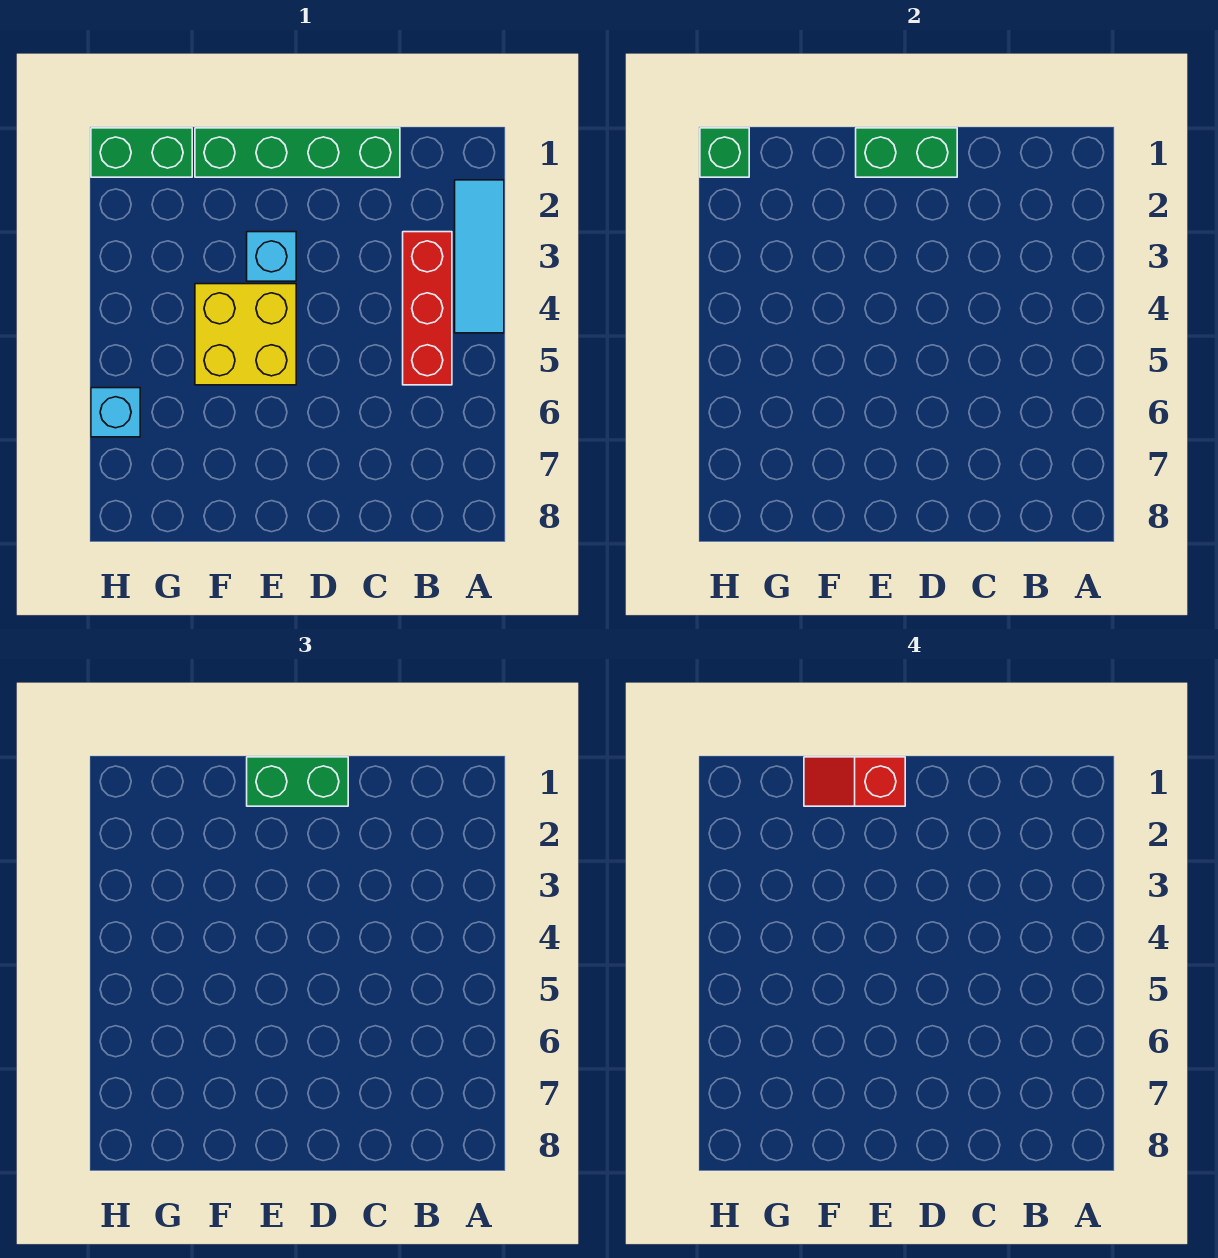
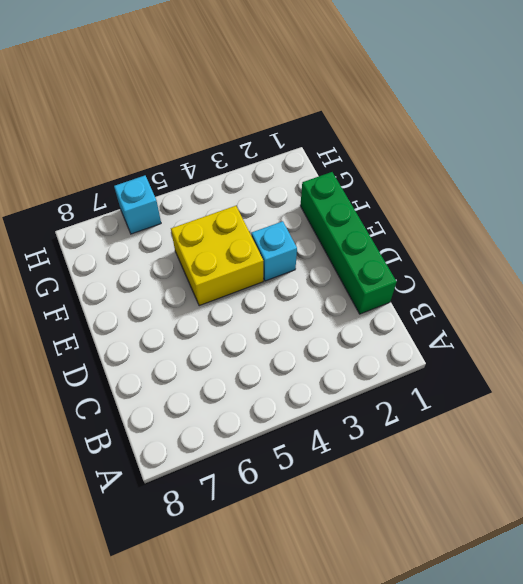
none -> cyan 1x3 tile [455,180,504,333]
none -> red 1x3 brick [403,232,452,385]

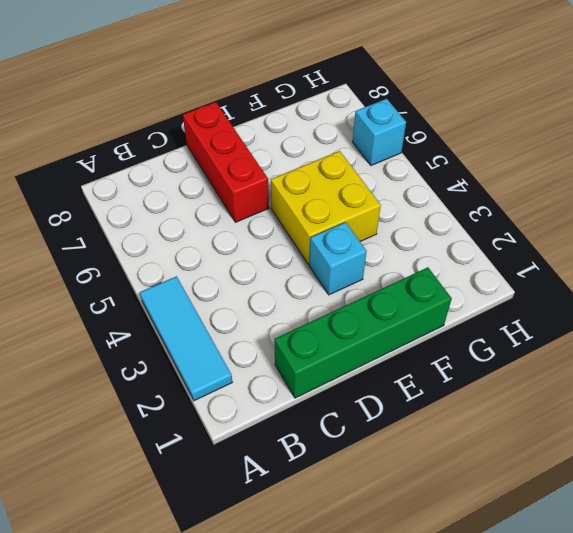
red 1x3 brick [183,102,269,222] -> red 1x3 brick moved to [403,232,452,385]
none -> green 1x2 brick [91,128,192,177]
none -> green 1x2 brick [856,128,957,177]

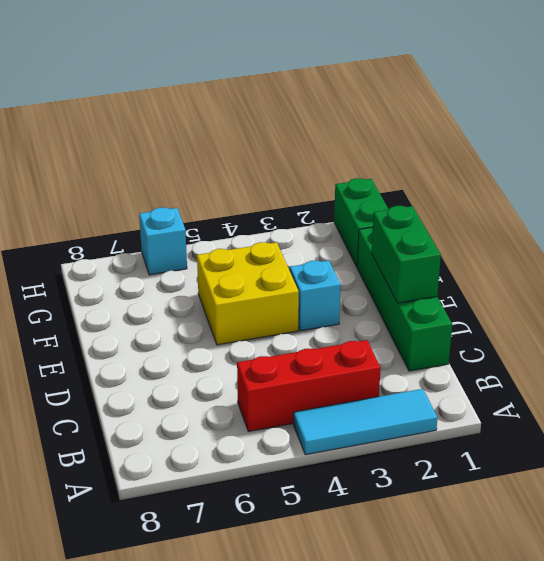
none -> green 1x1 brick [700,128,749,177]
none -> green 1x2 brick [247,757,348,806]

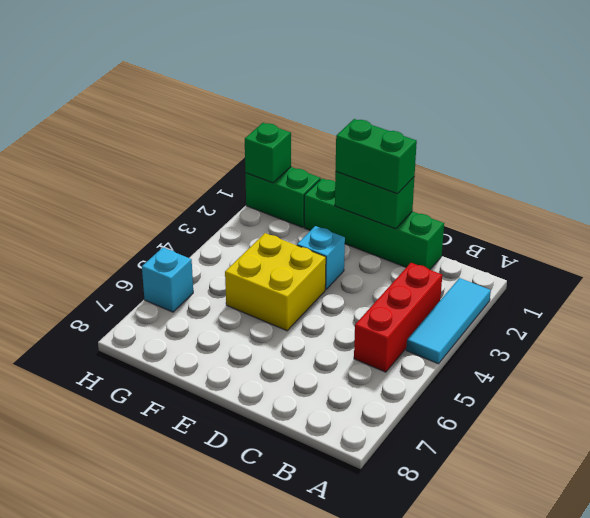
none -> red 1x2 slope [804,757,905,806]

